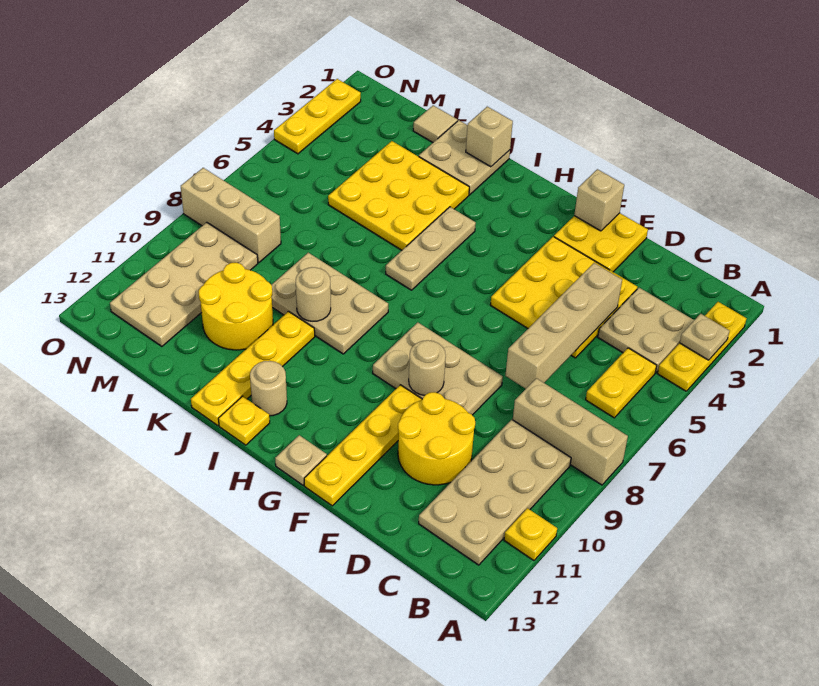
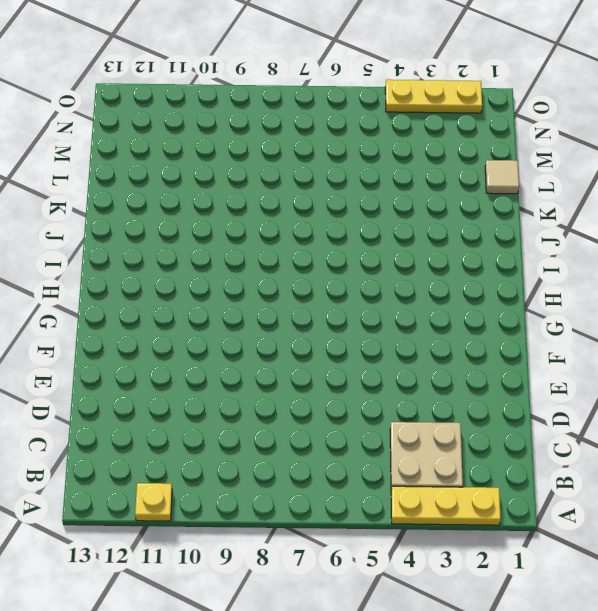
none -> tan 1x3 brick [513,378,628,485]
none -> yellow 1x2 plate [586,348,657,418]
none -> tan 2x4 plate [419,420,571,565]
none -> yellow 3x3 plate [490,237,637,358]

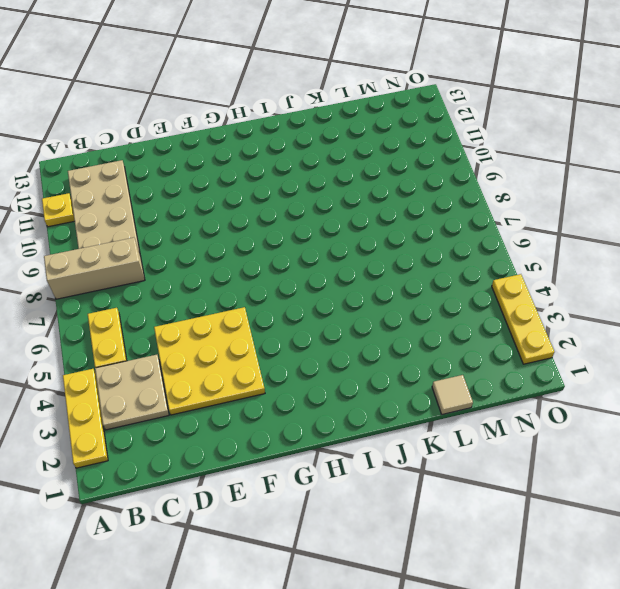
none -> yellow 2x2 round brick [398,392,475,485]
none -> yellow 2x2 plate [554,213,648,272]
none -> tan 2x3 plate [373,322,503,415]
none -> yellow 1x4 plate [304,385,422,506]

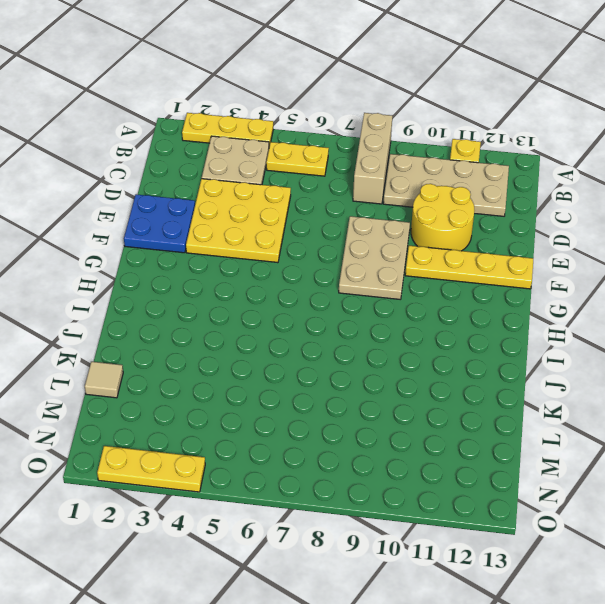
blue 2x2 plate [124,194,195,253] -> yellow 2x2 plate [554,213,648,272]
none -> tan 1x1 plate [275,435,327,485]
none -> tan 1x3 plate [386,207,476,290]
none -> tan 2x3 plate [272,253,388,354]
none -> tan 1x1 round brick [250,361,287,416]

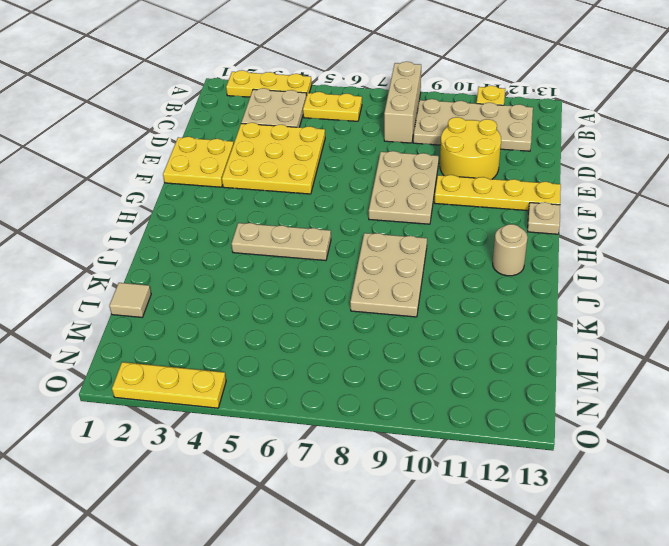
none -> yellow 1x1 plate [218,396,270,445]
none -> tan 2x2 plate [419,120,510,195]
none -> yellow 3x3 plate [328,141,469,250]
none -> yellow 1x4 plate [191,311,315,426]

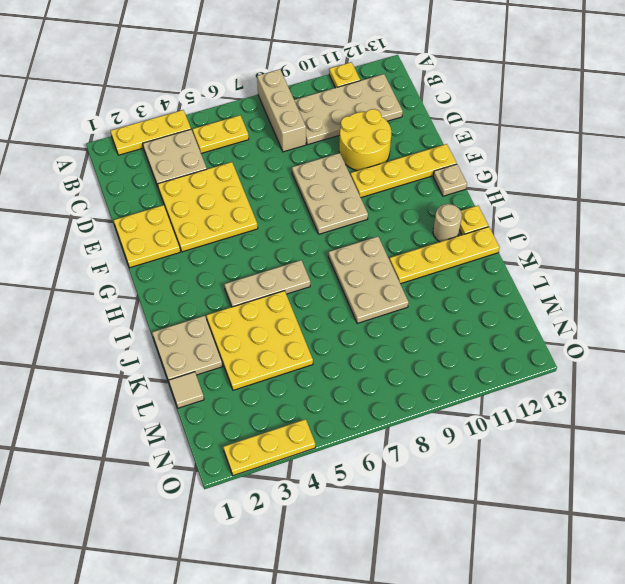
none -> yellow 2x2 round brick [199,263,273,350]
none -> tan 1x3 brick [181,168,281,263]
none -> tan 2x4 plate [110,222,258,346]
none -> tan 1x1 plate [680,314,729,360]

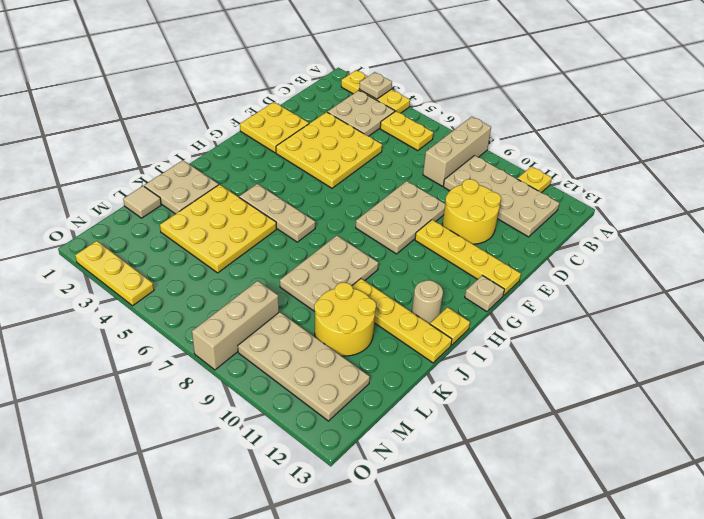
none -> tan 1x4 brick [505,263,622,389]
none -> tan 1x1 brick [574,169,624,231]
none -> tan 1x1 round brick [409,340,446,395]
none -> tan 1x1 brick [466,107,513,167]

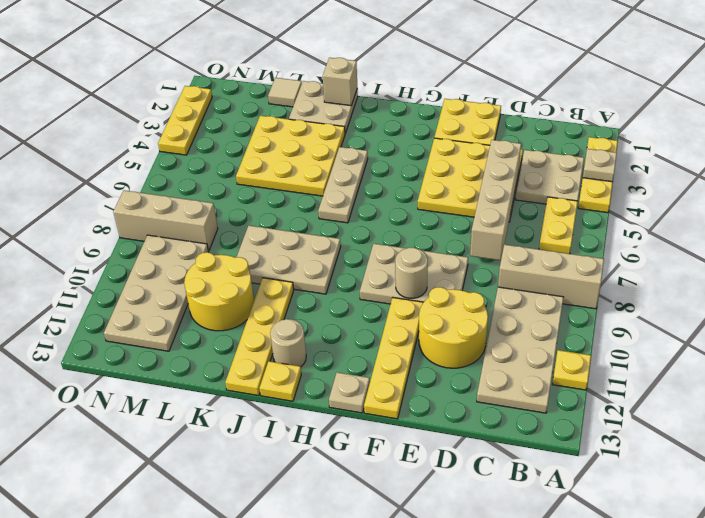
none -> tan 1x1 brick [574,169,624,231]
none -> tan 1x1 round brick [296,267,331,321]

